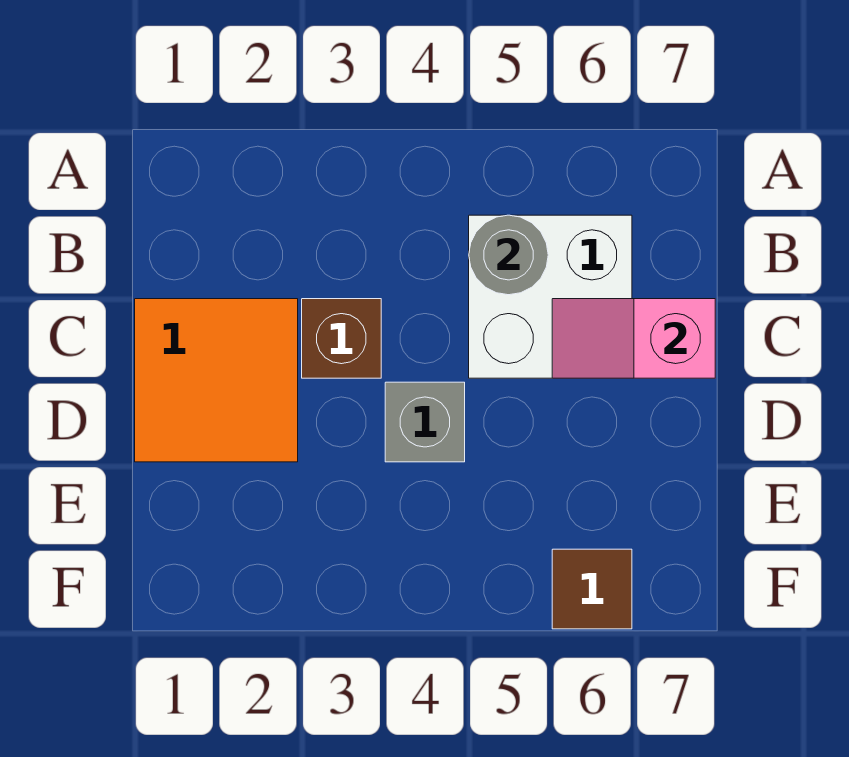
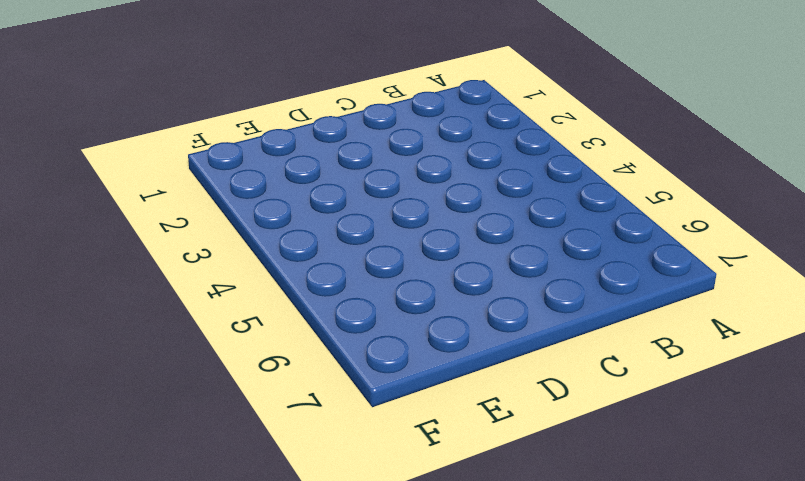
none -> white 2x2 brick [469,215,632,378]
none -> orange 2x2 tile [135,299,298,462]

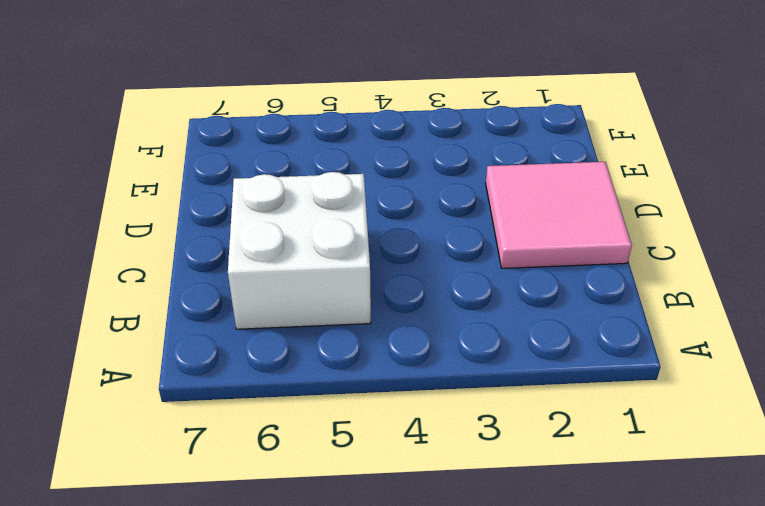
pink 2x2 tile [486,162,632,268] -> orange 2x2 tile [135,299,298,462]
none -> brown 1x1 brick [302,299,381,378]
none -> grey 1x1 brick [385,382,465,462]

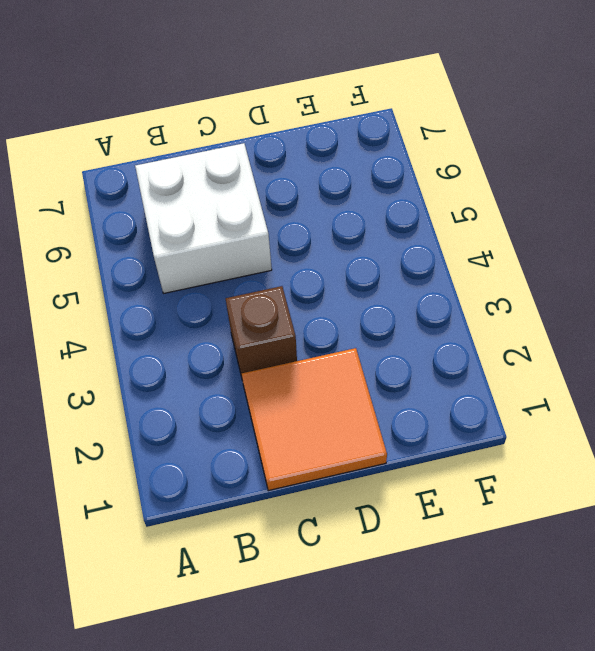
none -> grey 1x1 brick [385,382,465,462]
none -> brown 1x1 tile [552,549,632,629]

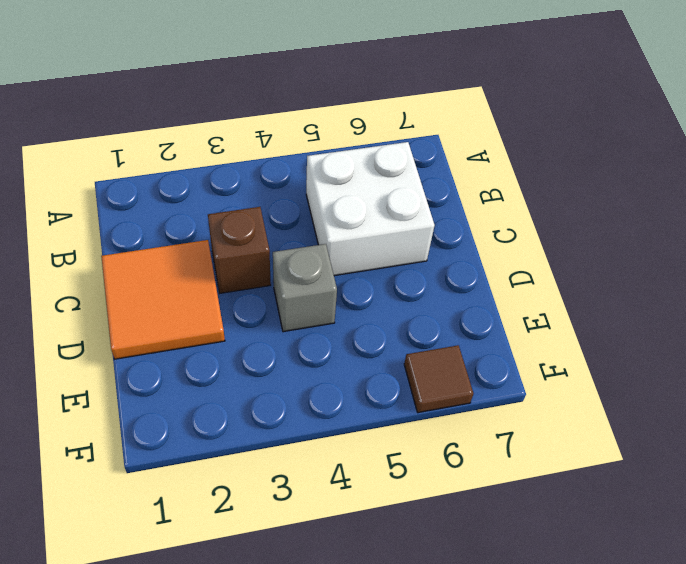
none -> grey 1x1 round brick [469,215,548,295]
none -> pink 1x2 slope [552,299,715,378]

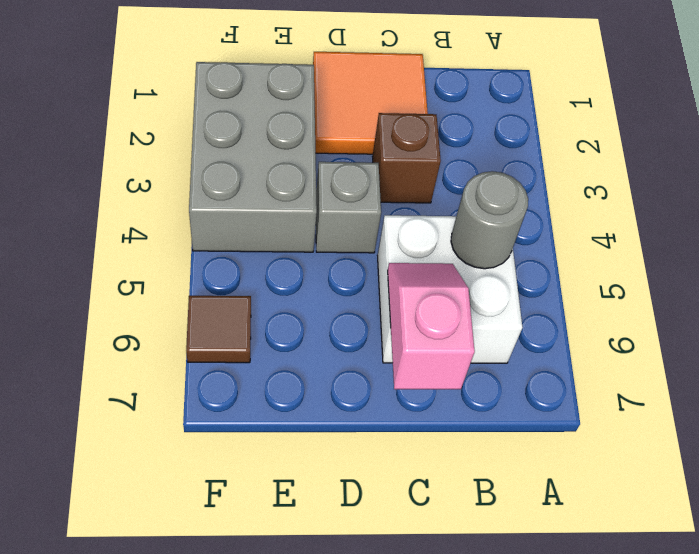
grey 2x3 brick [189,62,317,252] -> none

